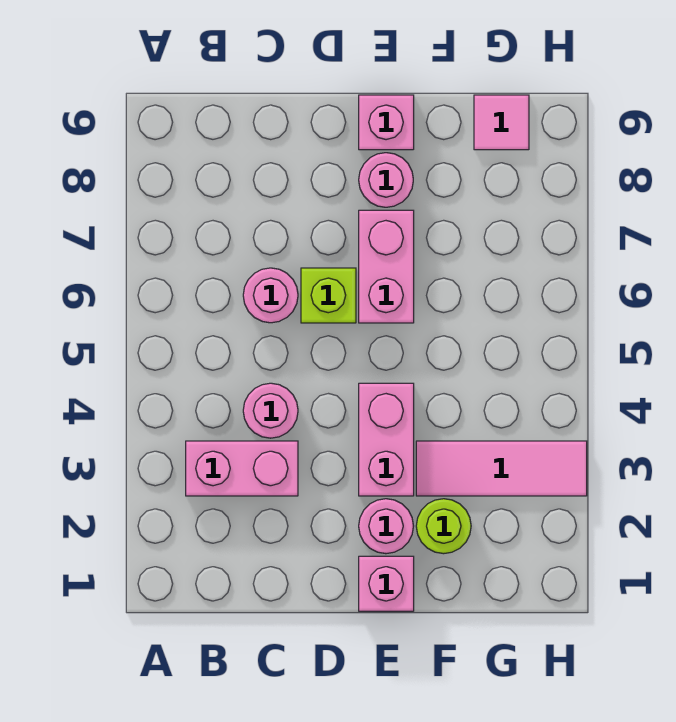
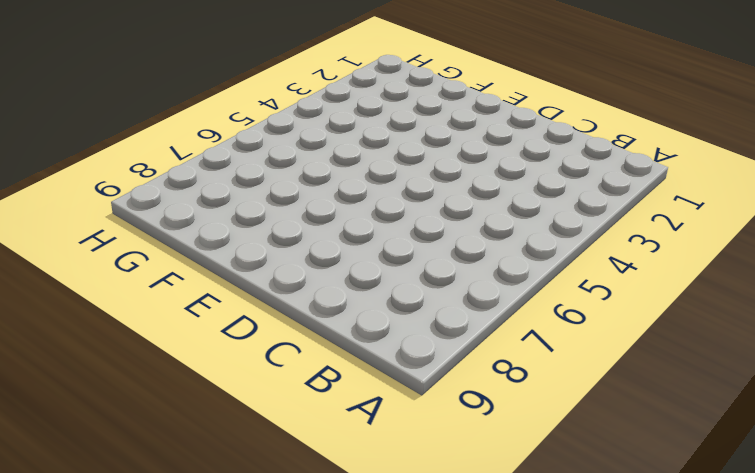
none -> pink 1x2 brick [186,441,298,496]
none -> pink 1x1 round brick [243,383,298,438]
none -> pink 1x1 round brick [243,268,298,323]

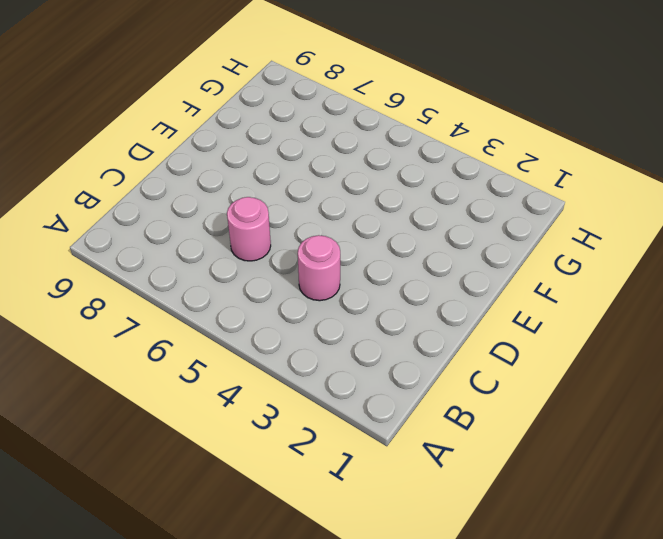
none -> pink 1x2 brick [186,441,298,496]
none -> lime 1x1 brick [301,268,356,323]
none -> pink 1x1 brick [359,556,414,611]

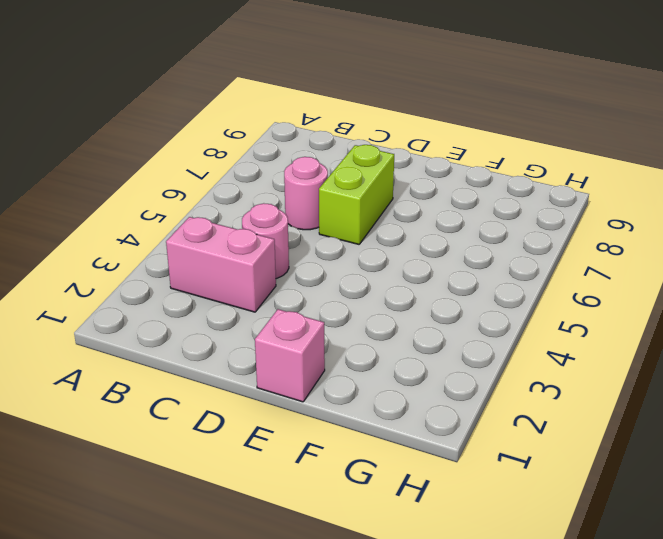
lime 1x2 brick [319,145,394,244] -> lime 1x1 brick [301,268,356,323]
none -> pink 1x1 round brick [359,499,413,554]
none -> pink 1x2 brick [359,383,414,496]
none -> pink 1x2 brick [359,210,414,323]

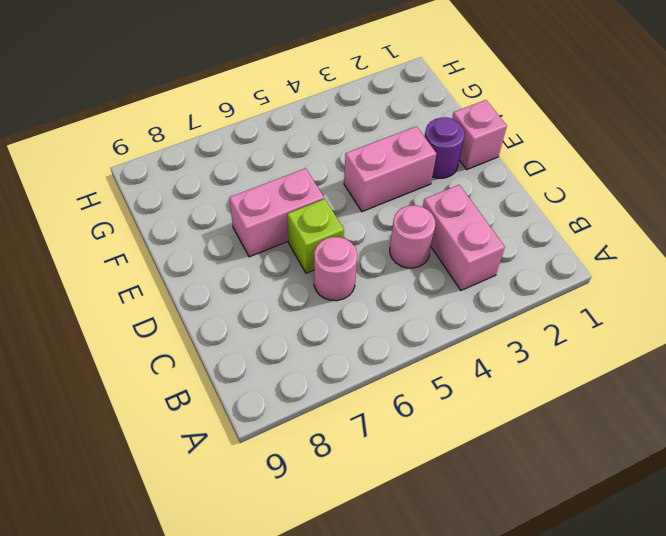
purple 1x1 round brick [424,117,465,178] -> pink 1x1 round brick [359,499,413,554]
none -> pink 1x1 round brick [359,153,413,207]
none -> pink 1x1 brick [359,95,414,150]
none -> lime 1x1 round brick [416,499,471,554]

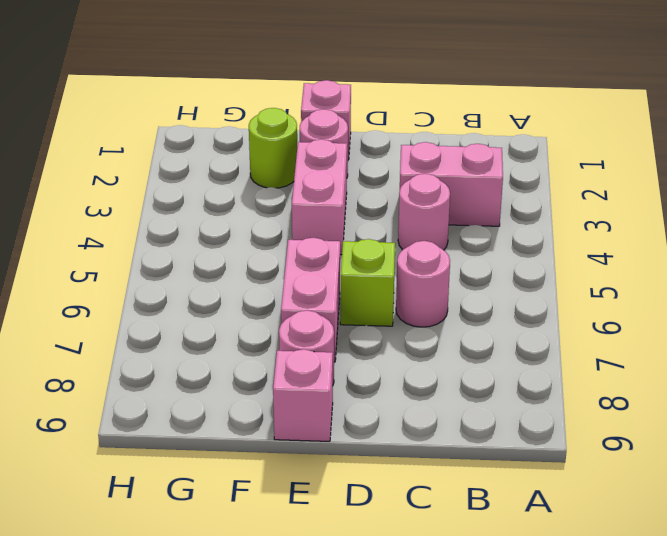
none -> pink 1x3 tile [416,441,587,496]
none -> pink 1x1 tile [474,95,529,150]

